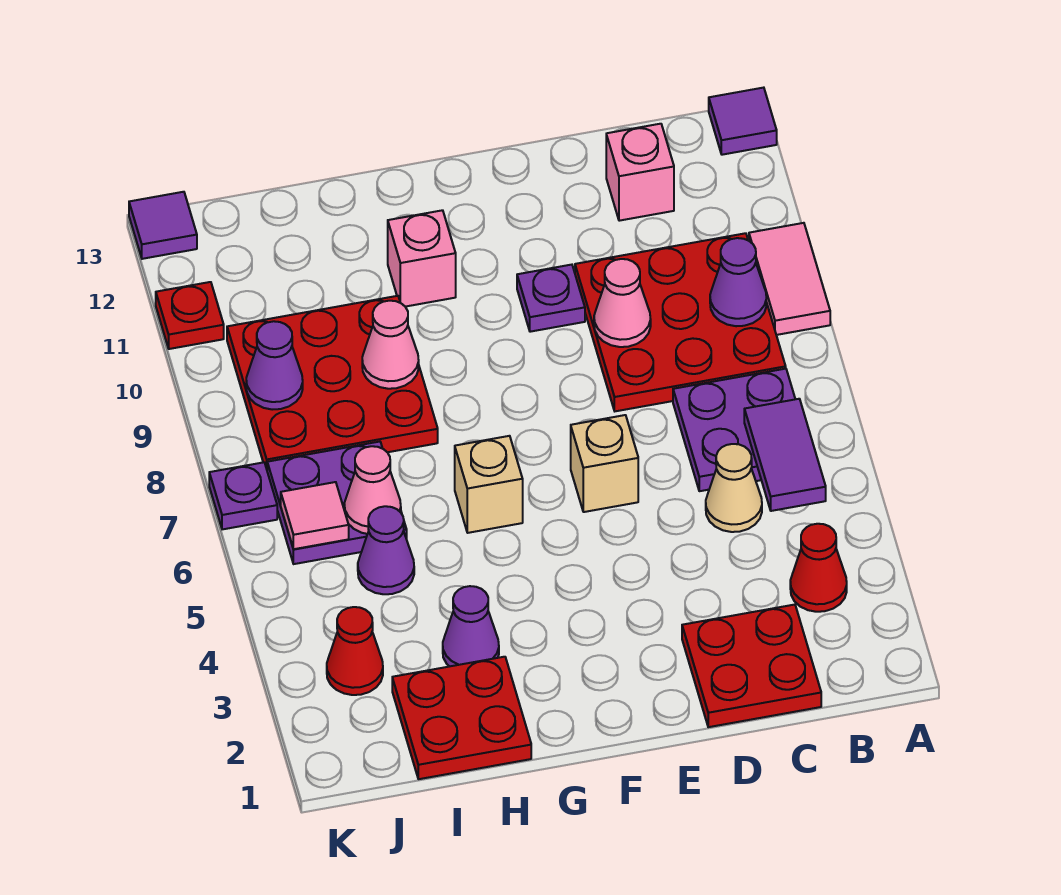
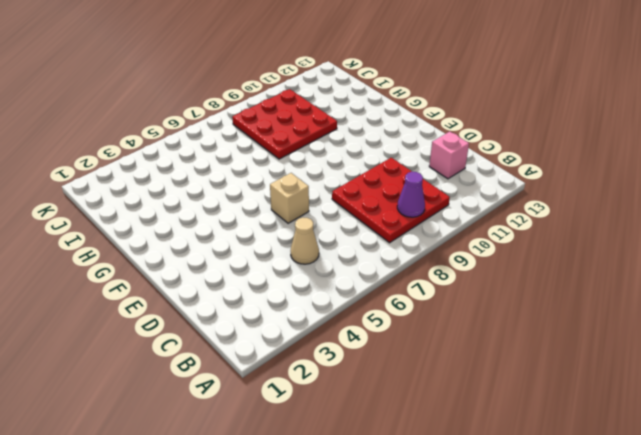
none -> pink 1x2 tile [749,223,830,335]
none -> purple 1x1 tile [709,88,777,155]
none -> red 1x1 cone [790,524,847,612]

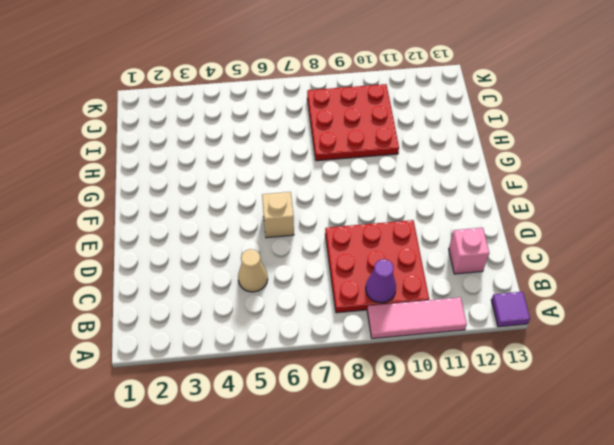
pink 1x3 tile [367,297,467,339] -> pink 1x2 tile [749,223,830,335]
none -> red 1x1 cone [790,524,847,612]
none -> purple 2x2 plate [673,369,795,491]
none -> red 2x2 plate [682,605,821,727]

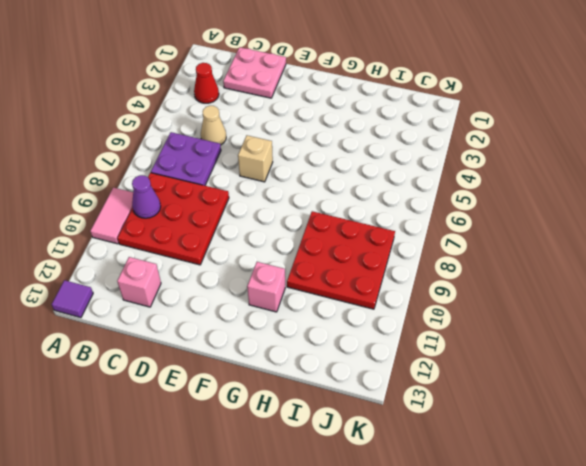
pink 2x2 plate [223,47,286,98] -> red 2x2 plate [682,605,821,727]
none -> purple 1x1 plate [517,265,585,332]
none -> tan 1x1 brick [455,436,523,533]
none -> red 2x2 plate [392,657,531,779]

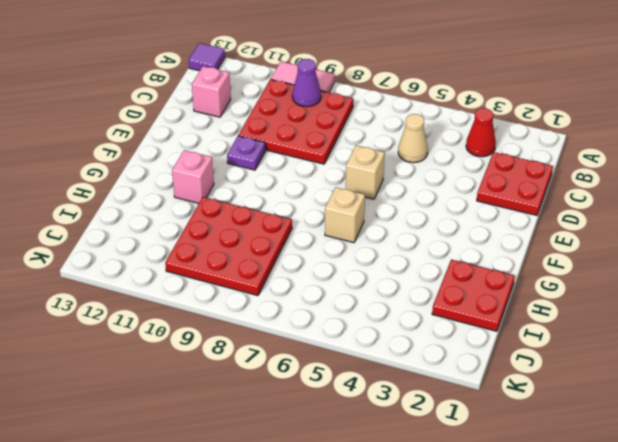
none -> purple 2x2 plate [673,369,795,491]
none -> purple 1x1 cone [443,586,499,666]
none -> purple 1x1 cone [358,506,414,594]

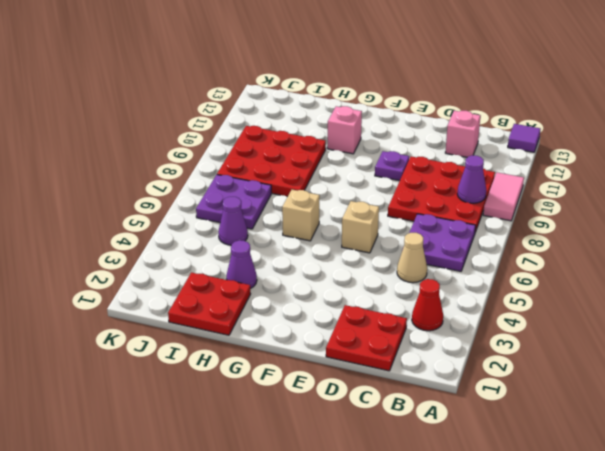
none -> red 1x1 cone [327,607,383,695]
none -> purple 1x1 plate [209,462,277,529]
none -> red 1x1 plate [156,282,224,349]

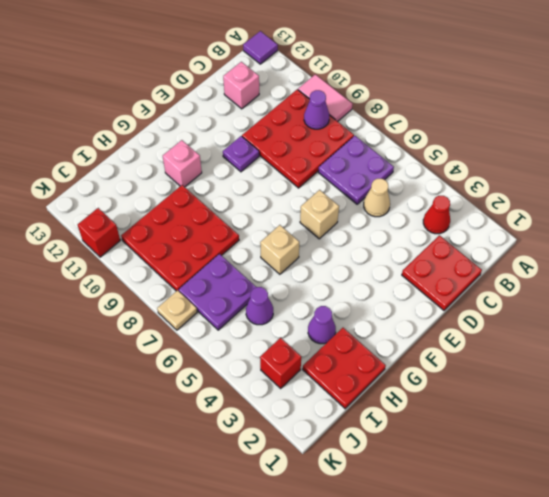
red 1x1 brick [260,338,301,388] -> red 1x1 cone [327,607,383,695]
tan 1x1 plate [157,290,197,330] -> purple 1x1 plate [209,462,277,529]
red 1x1 brick [78,208,120,257] -> red 1x1 plate [156,282,224,349]
none -> purple 1x1 tile [129,192,197,259]
none -> purple 1x2 tile [744,399,826,511]
none -> pink 1x1 cone [594,259,651,347]

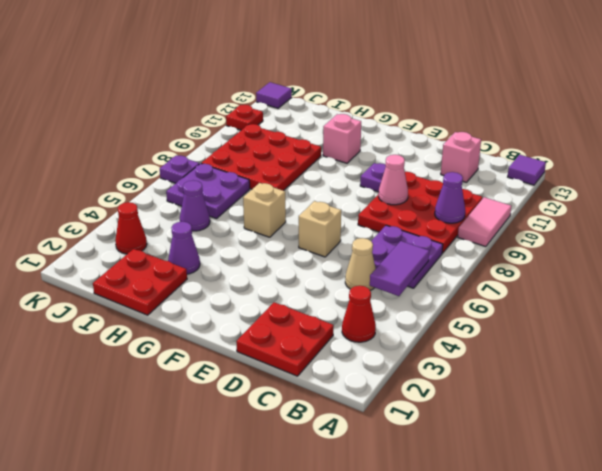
none -> pink 1x1 cone [362,301,419,389]
none -> pink 1x1 cone [344,446,401,534]
none -> pink 1x1 tile [281,482,349,549]

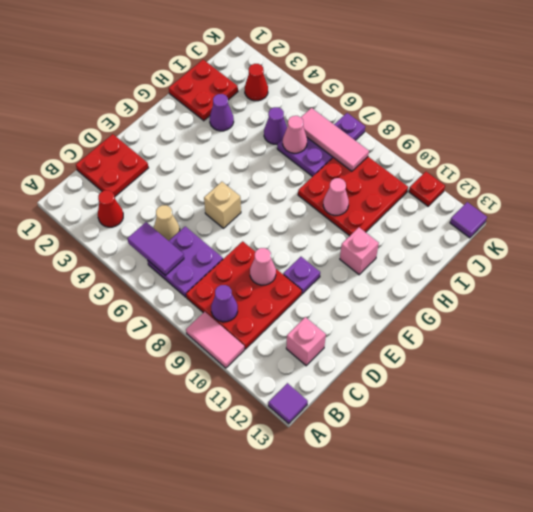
pink 1x3 tile [301,108,369,171] -> pink 1x1 tile [281,482,349,549]
none -> tan 1x1 brick [455,436,523,533]
none -> purple 1x1 cone [246,321,303,410]

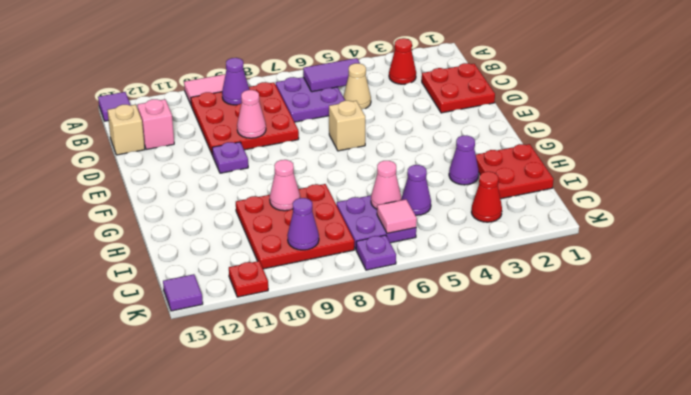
tan 1x1 brick [108,105,145,155] -> tan 1x1 brick moved to [455,436,523,533]
none -> pink 1x1 brick [388,210,456,307]

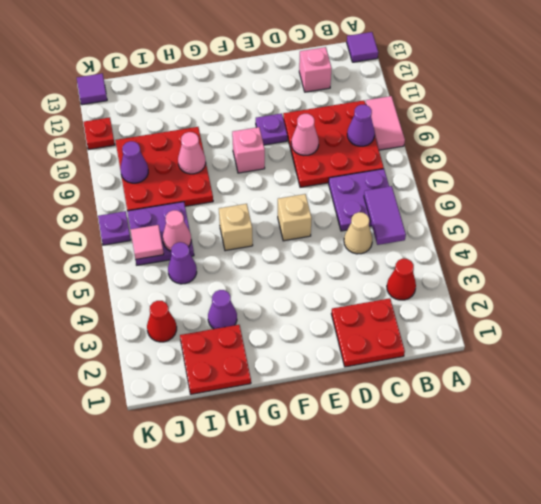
pink 1x1 brick [232,127,265,173] -> pink 1x1 brick moved to [388,210,456,307]

